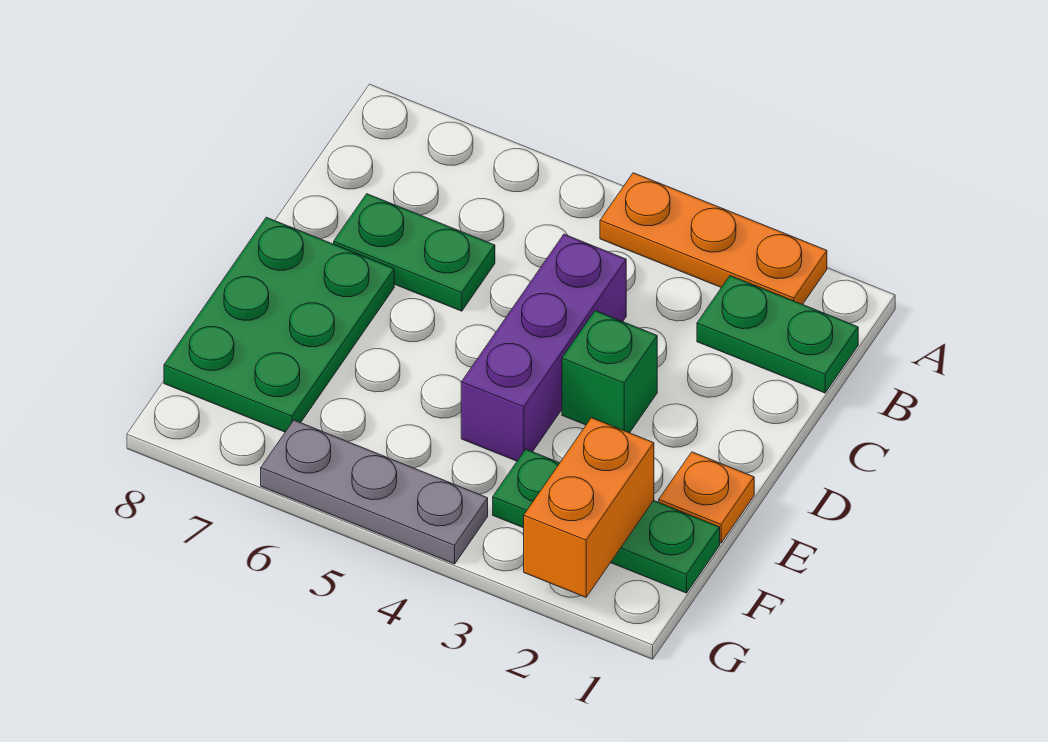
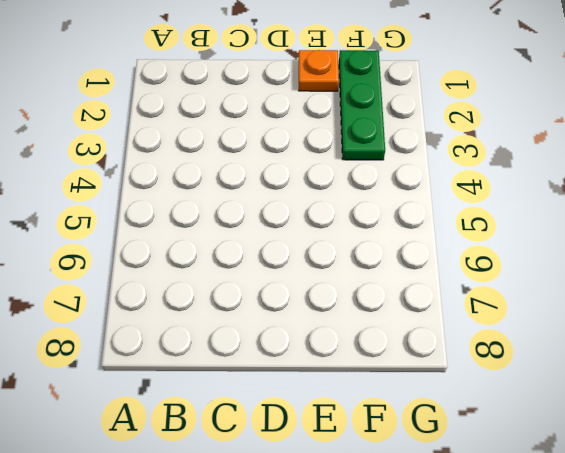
none -> orange 1x3 plate [600,173,827,305]
none -> green 1x2 plate [697,276,858,393]

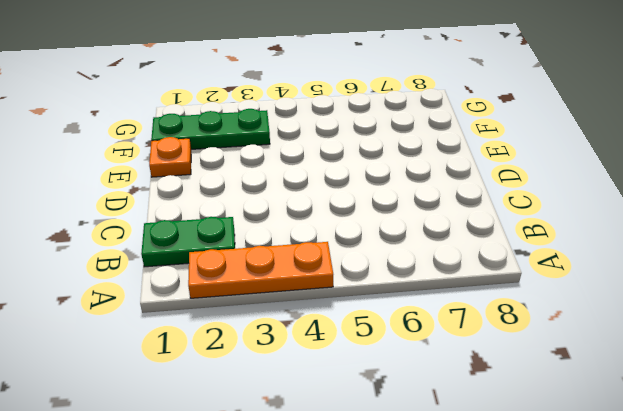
none -> purple 1x3 brick [461,234,626,461]
none -> green 1x2 plate [334,194,495,311]

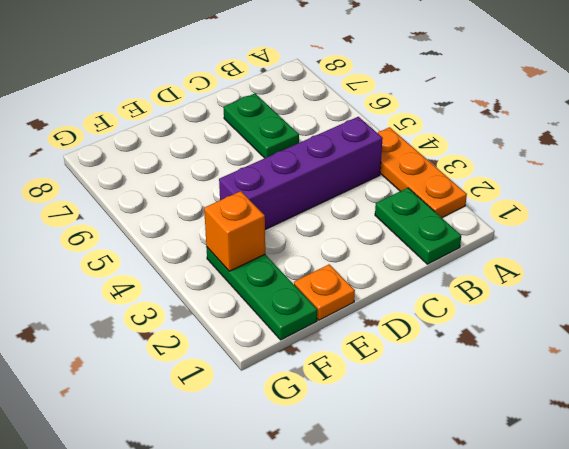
purple 1x4 brick [219,117,383,230] -> purple 1x3 brick [461,234,626,461]
orange 1x1 brick [204,191,265,271] -> none
none -> green 1x1 brick [562,311,657,433]
none -> green 2x3 plate [164,217,394,432]

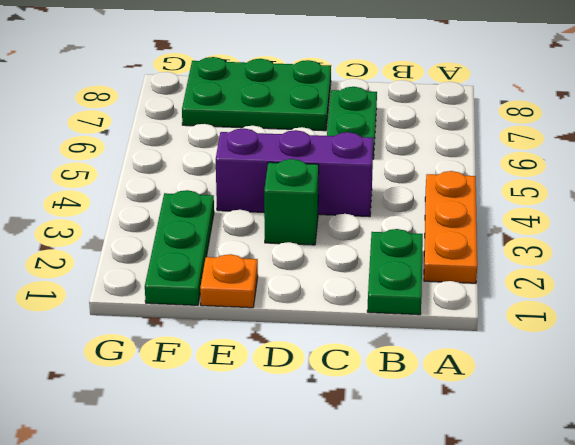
none -> grey 1x3 plate [261,420,488,564]
none -> orange 1x2 brick [524,418,654,597]

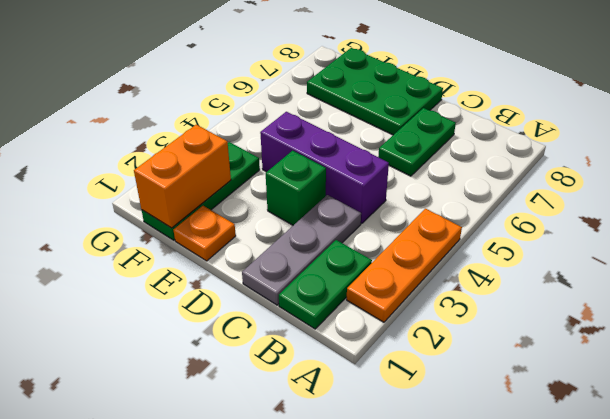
grey 1x3 plate [242,195,361,305] -> grey 1x3 plate moved to [261,420,488,564]
orange 1x2 brick [134,125,231,228] -> orange 1x2 brick turned to [524,418,654,597]

